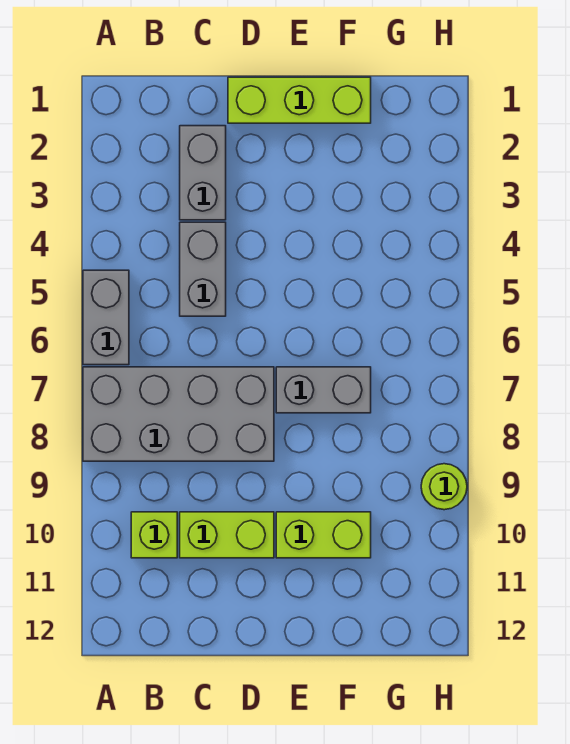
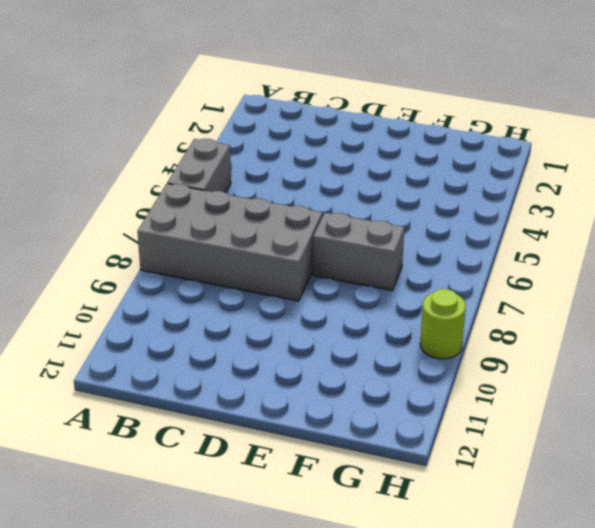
none -> lime 1x1 brick [131,512,177,558]
none -> grey 1x2 brick [180,126,226,220]

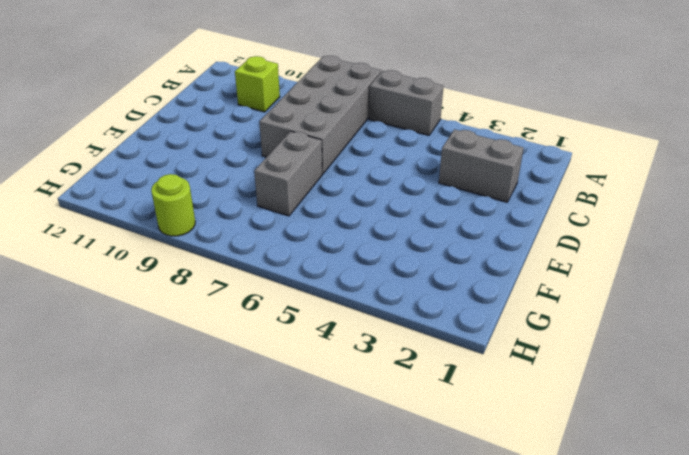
none -> grey 1x2 brick [180,222,226,316]
none -> lime 1x2 brick [180,512,274,558]

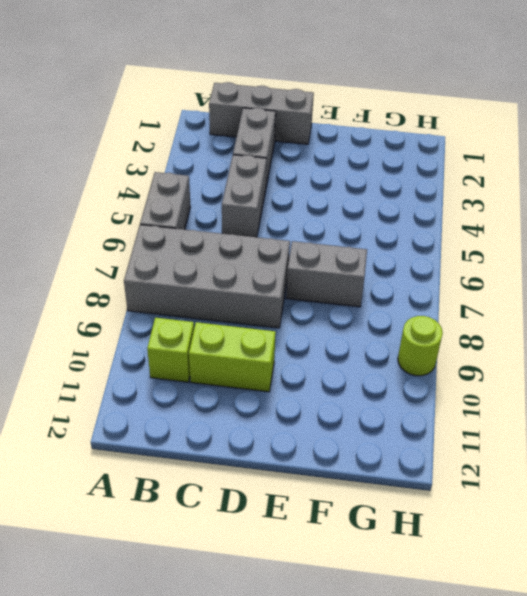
grey 1x3 brick [209,82,314,144] -> lime 1x3 brick [228,77,371,123]
none -> lime 1x2 brick [276,512,371,558]

